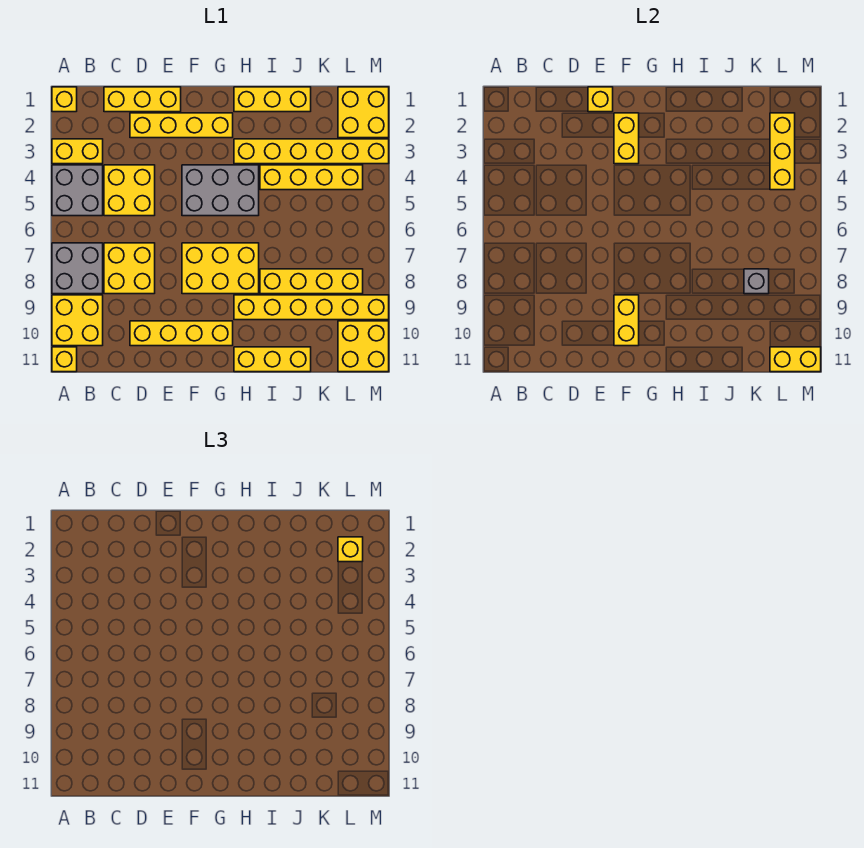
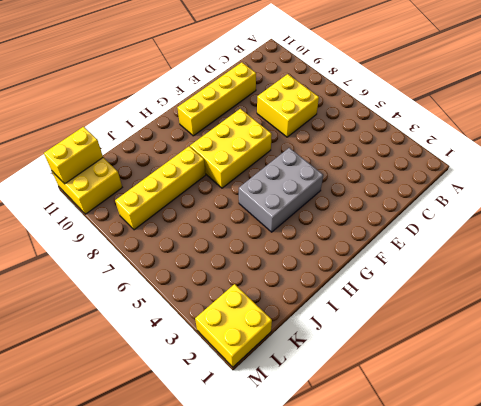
none -> yellow 1x1 brick [52,87,77,112]
none -> yellow 1x2 brick [52,139,103,164]
none -> grey 2x2 brick [52,165,103,216]

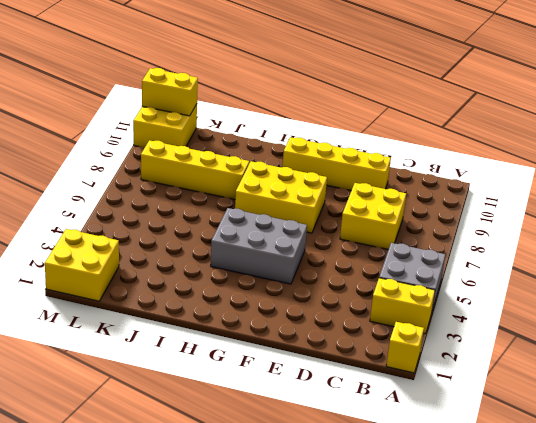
none -> grey 2x2 brick [52,243,103,294]
none -> yellow 2x2 brick [52,295,103,346]
none -> yellow 1x1 brick [52,347,77,372]

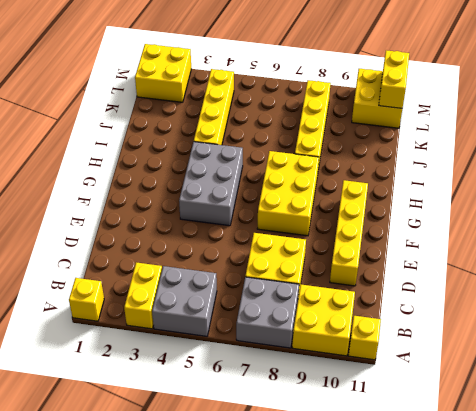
none -> yellow 1x3 brick [104,87,181,112]
none -> yellow 2x2 brick [104,165,155,216]
none -> yellow 1x4 brick [130,113,233,138]

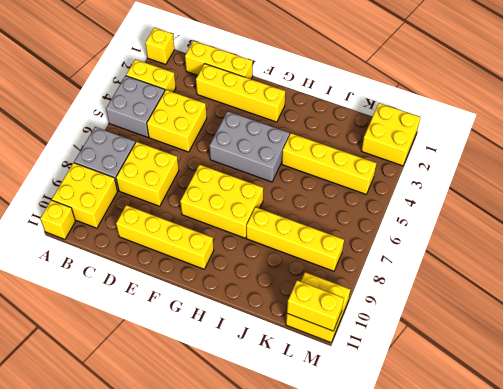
none -> yellow 1x3 brick [234,87,311,112]
none -> yellow 1x6 brick [234,139,389,164]
none -> yellow 1x6 brick [234,295,389,320]

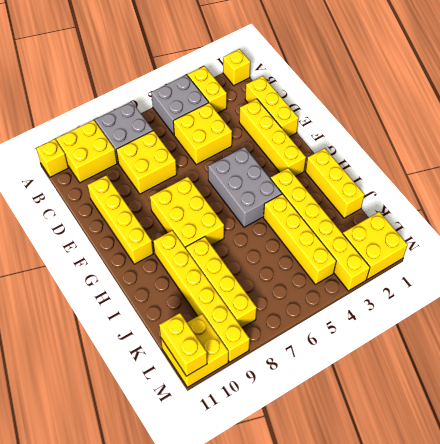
none -> yellow 1x3 brick [234,347,311,372]
none -> yellow 1x1 brick [588,87,613,112]
none -> yellow 1x2 brick [614,113,639,164]

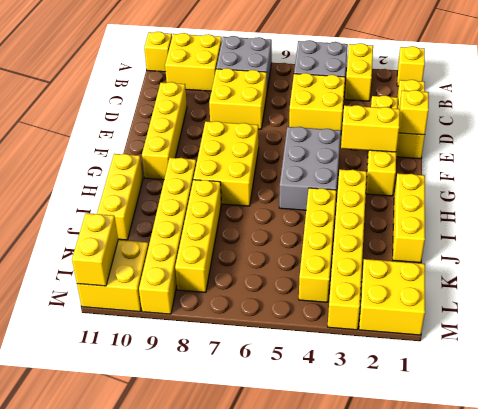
none -> yellow 1x2 brick [614,295,639,346]
none -> grey 1x1 brick [744,269,769,294]
none -> yellow 1x3 brick [770,113,795,190]

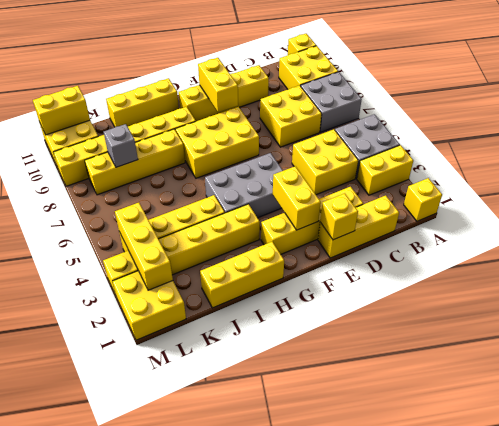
none -> yellow 1x1 brick [338,537,363,562]

